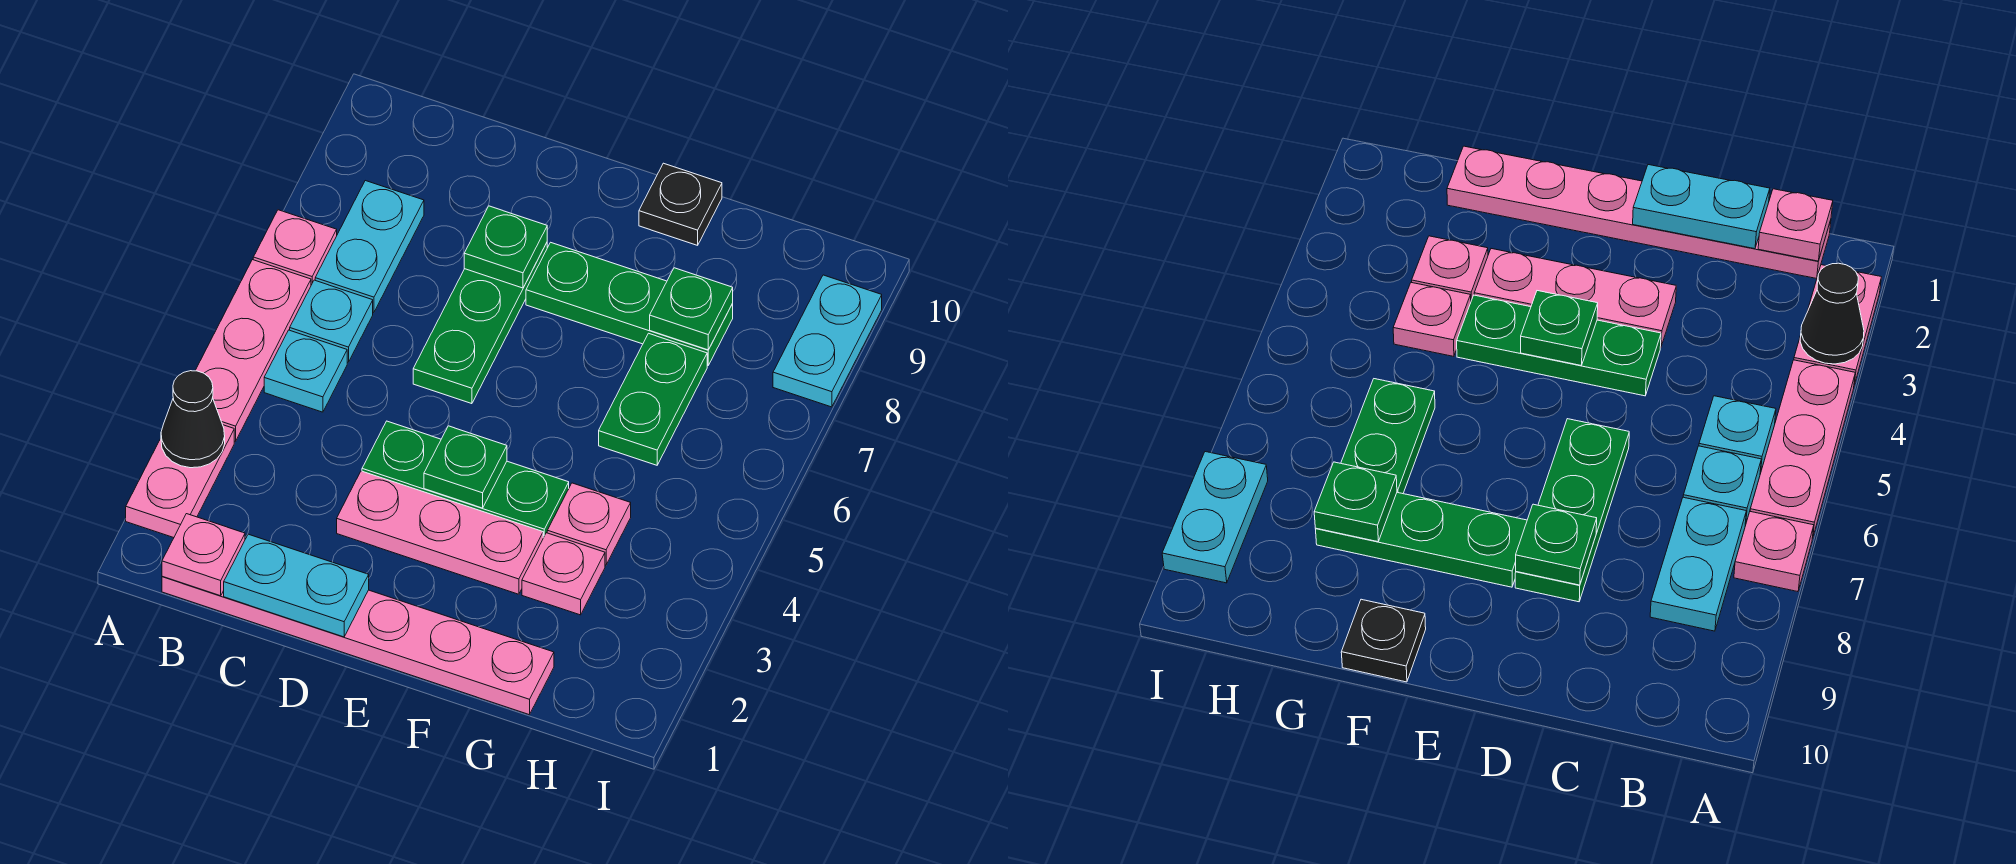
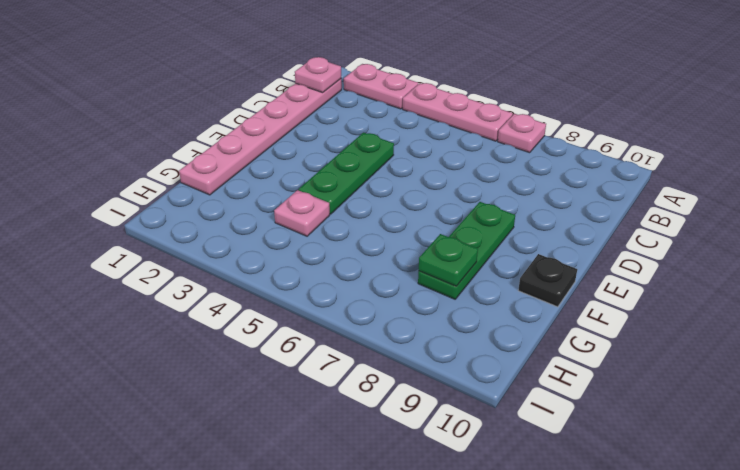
none -> cyan 1x1 plate [264,330,347,412]
none -> cyan 1x1 plate [290,280,373,362]
none -> cyan 1x2 plate [315,181,424,312]

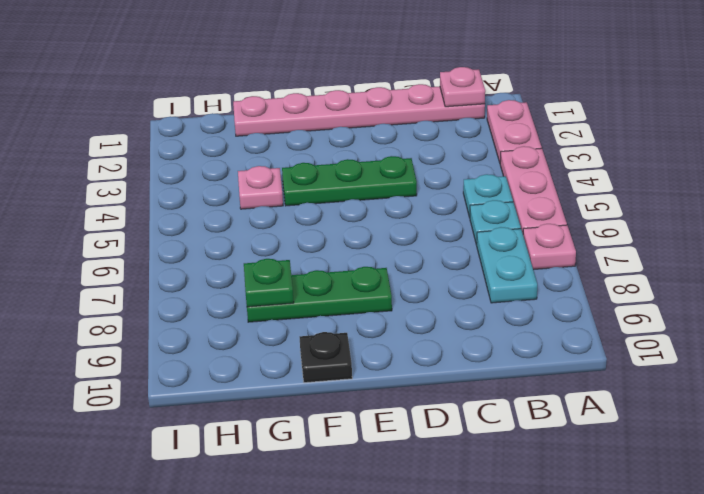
none -> pink 1x3 plate [337,471,543,594]
none -> green 1x3 plate [413,243,547,404]
none -> pink 1x1 plate [522,533,605,615]

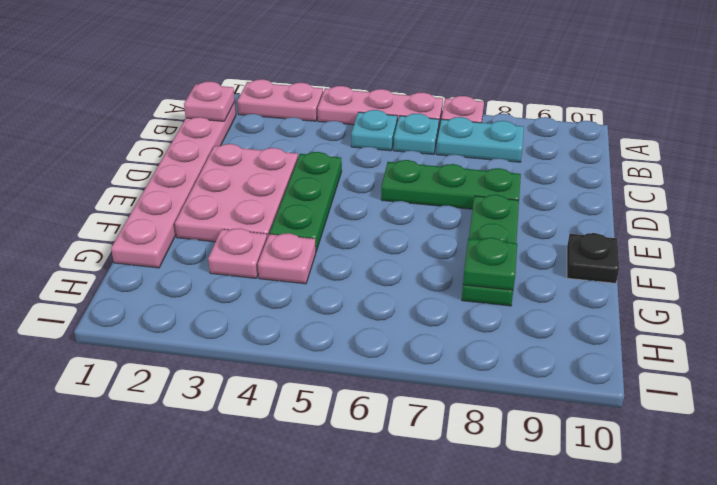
pink 2x3 plate [175,144,298,242] -> pink 1x3 plate [337,471,543,594]
none -> green 1x2 plate [599,333,707,465]
none -> cyan 1x2 plate [773,275,882,407]
none -> black 1x1 cone [161,371,225,468]

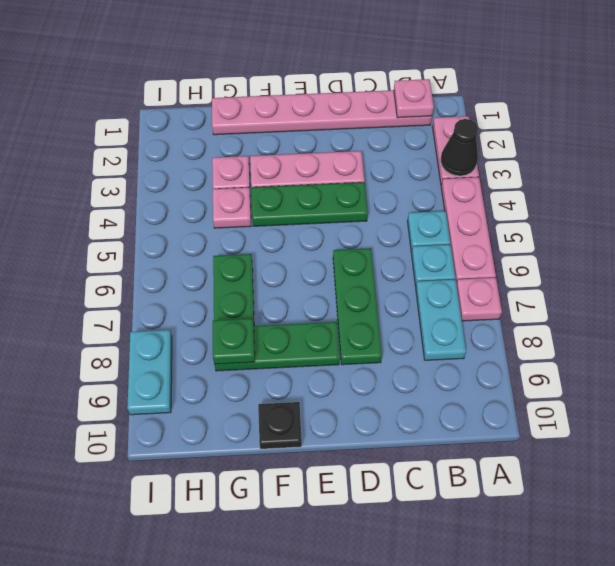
none -> cyan 1x2 plate [224,534,369,637]
none -> green 1x1 plate [464,206,547,288]
none -> green 1x1 plate [424,426,507,508]

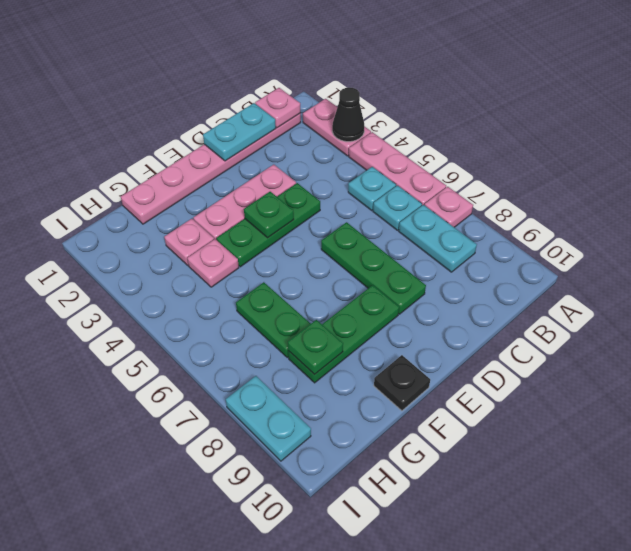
none -> green 1x1 plate [464,206,547,288]

